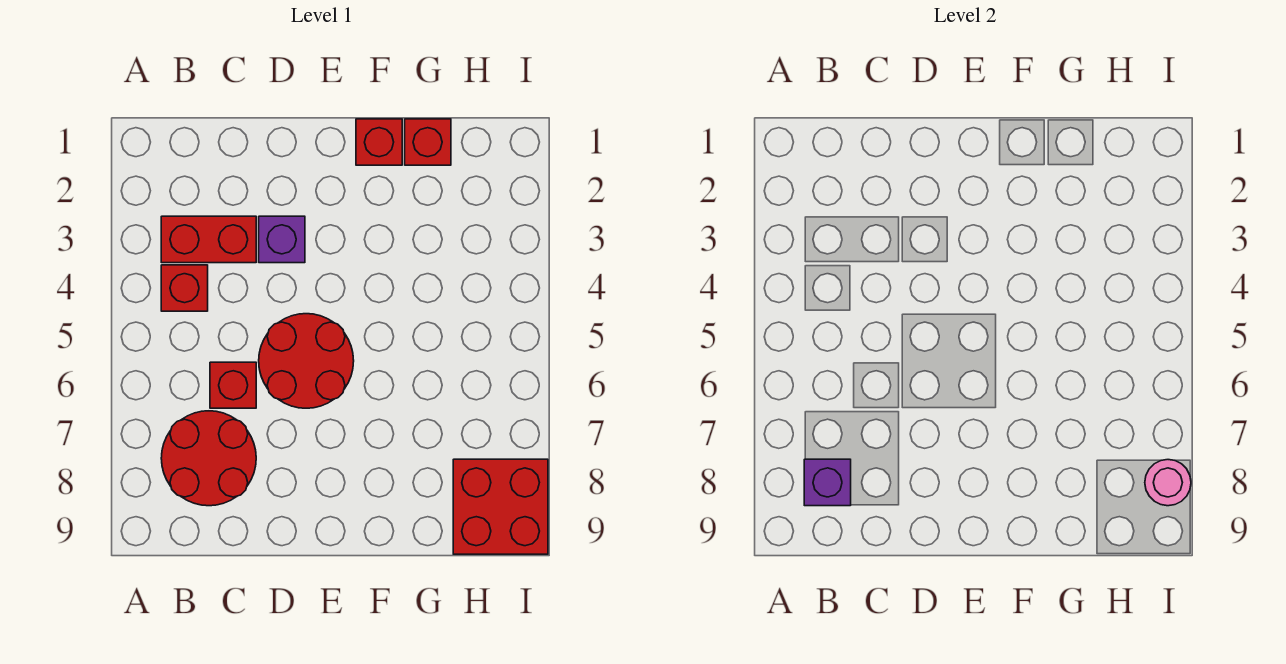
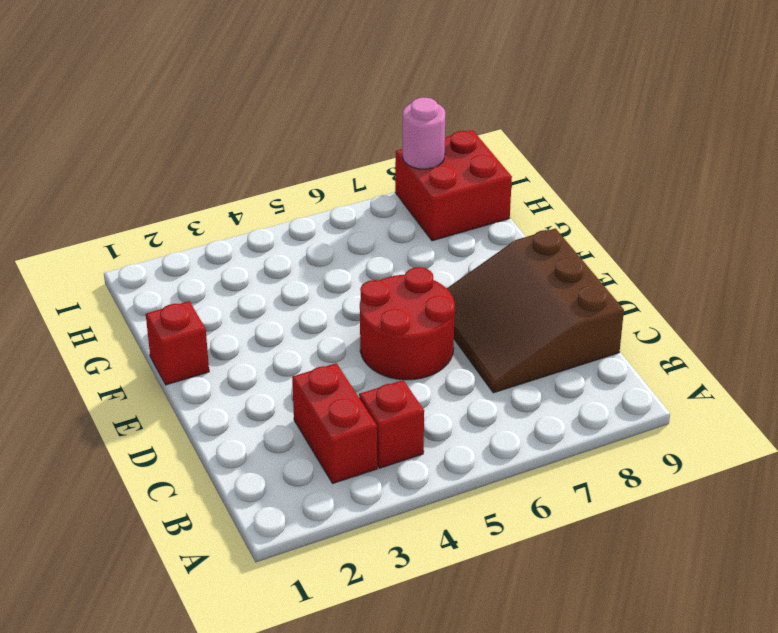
brown 3x3 slope [447,228,624,393] -> red 2x2 round brick [161,411,256,506]
none -> red 1x1 brick [210,362,256,408]
none -> purple 1x1 brick [259,216,305,263]

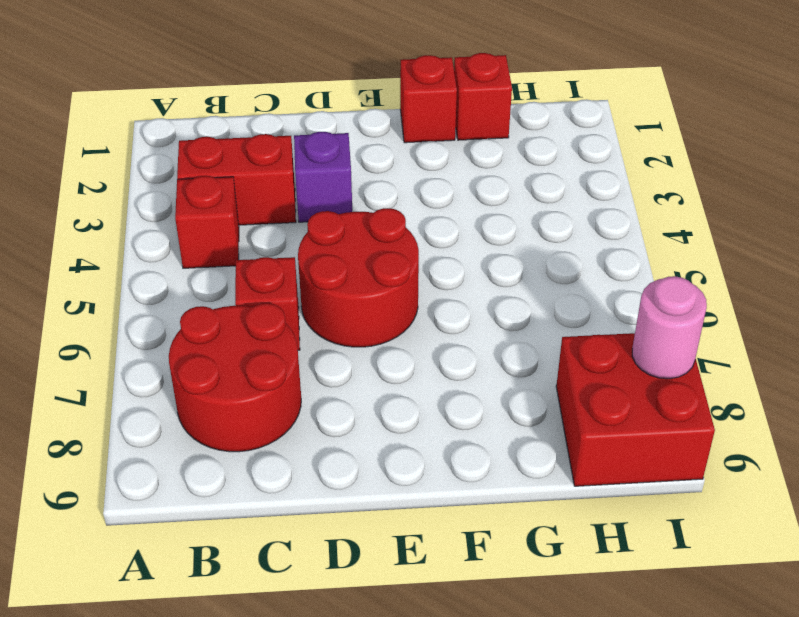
none -> purple 1x1 brick [804,459,851,506]

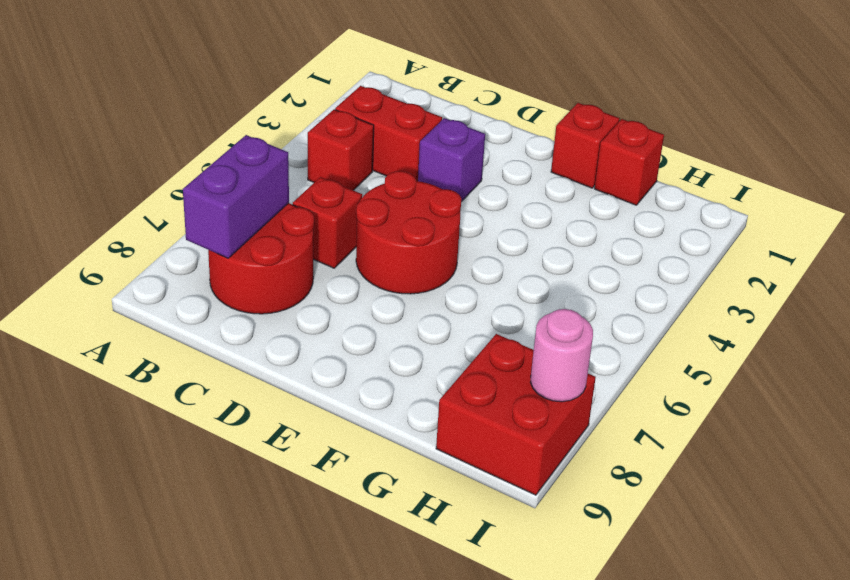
purple 1x2 brick [183,135,289,258] -> purple 1x1 brick [804,459,851,506]

